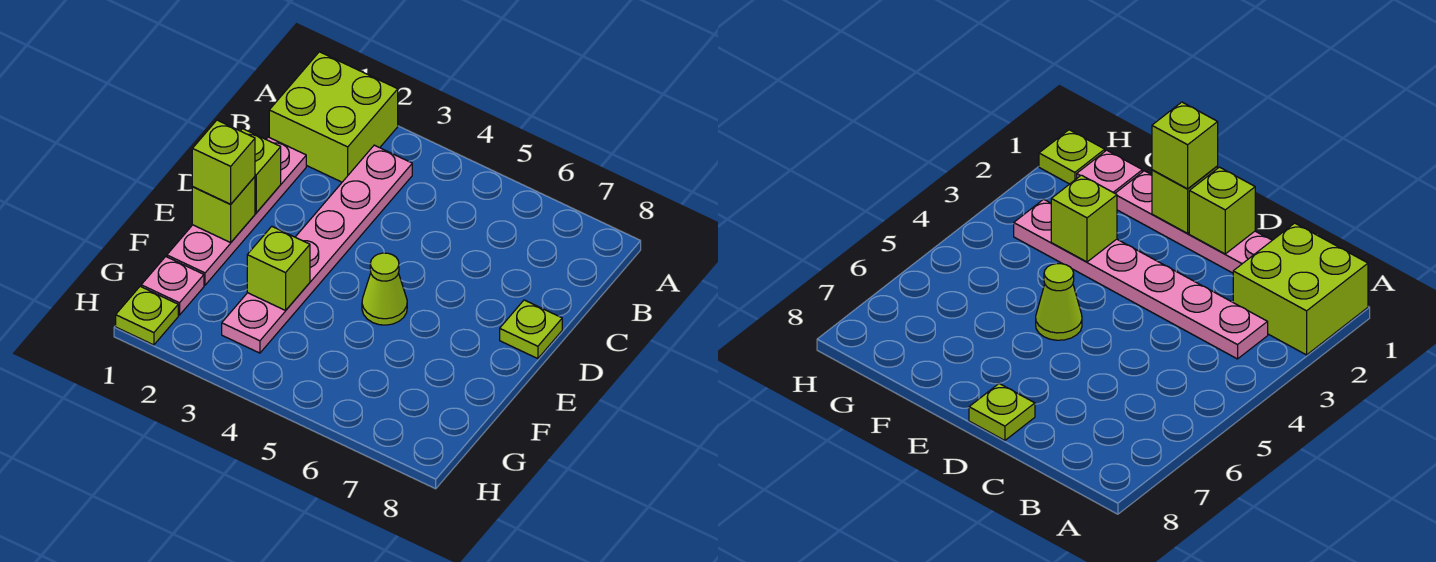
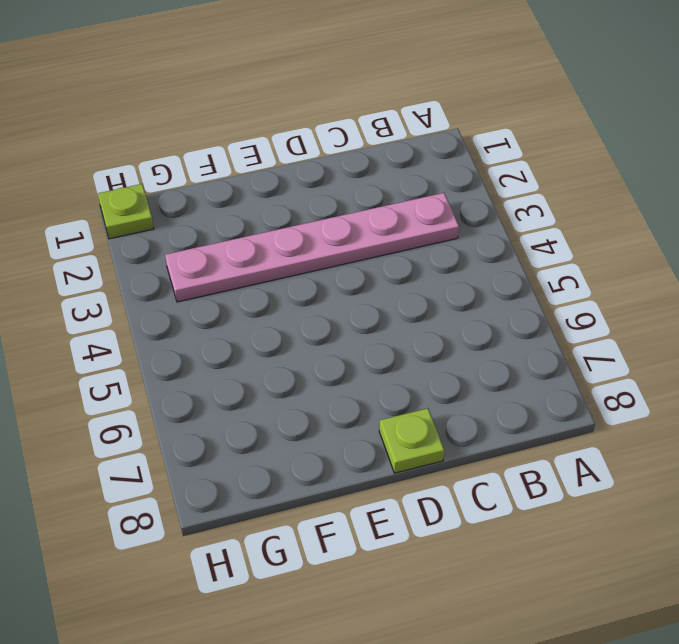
none -> lime 2x2 brick [269,52,398,182]
none -> pink 1x4 plate [167,137,306,285]

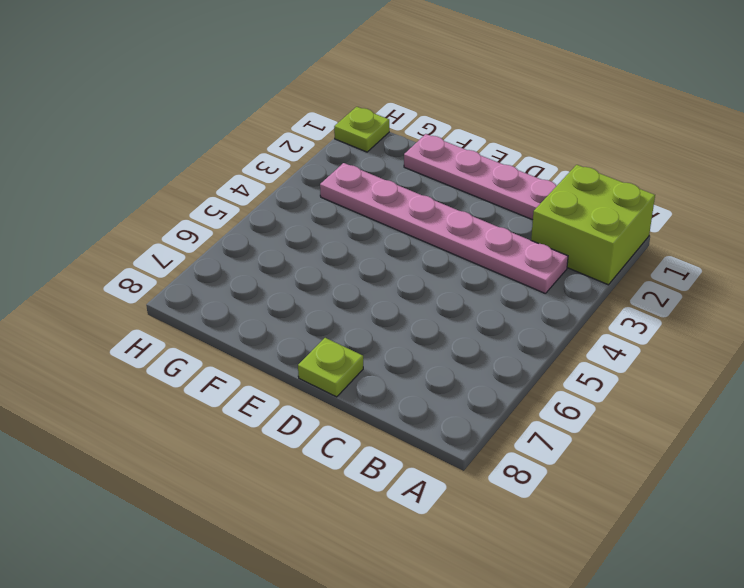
none -> lime 1x1 cone [362,253,407,325]
none -> pink 1x1 plate [141,257,204,315]

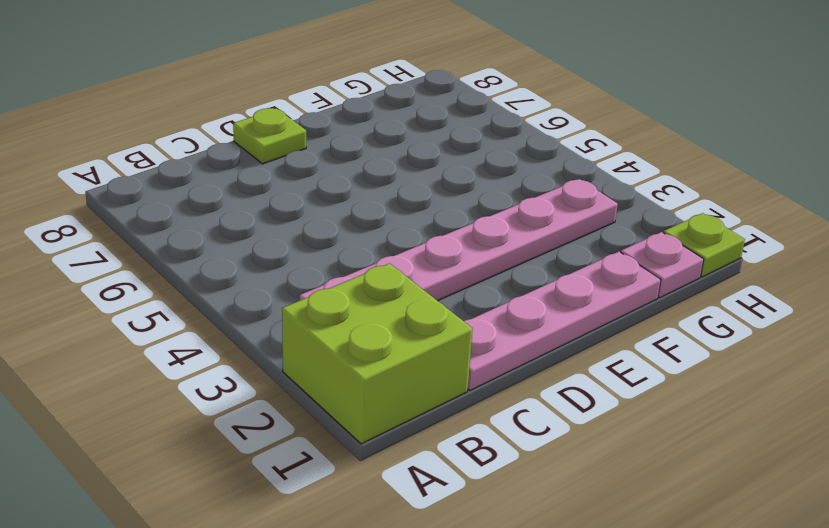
none -> lime 1x1 cone [362,253,407,325]
none -> lime 1x1 brick [241,129,281,213]

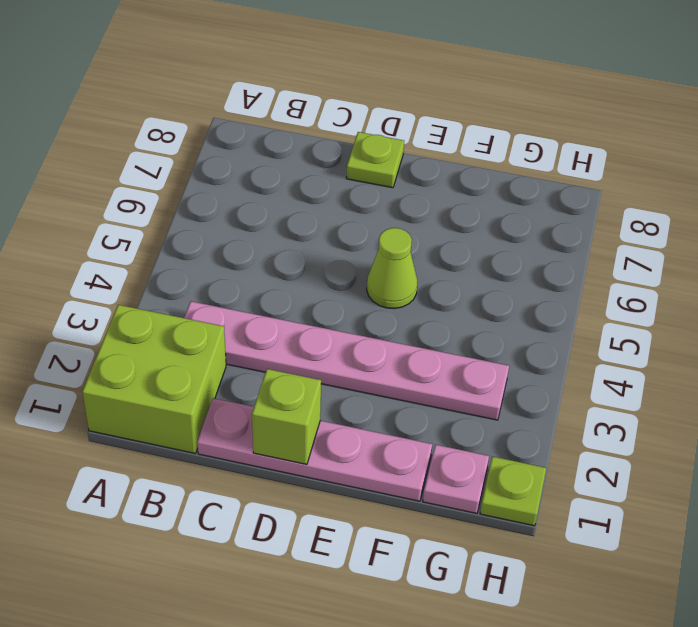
none -> lime 1x1 brick [192,177,255,243]
none -> lime 1x1 brick [247,226,310,310]

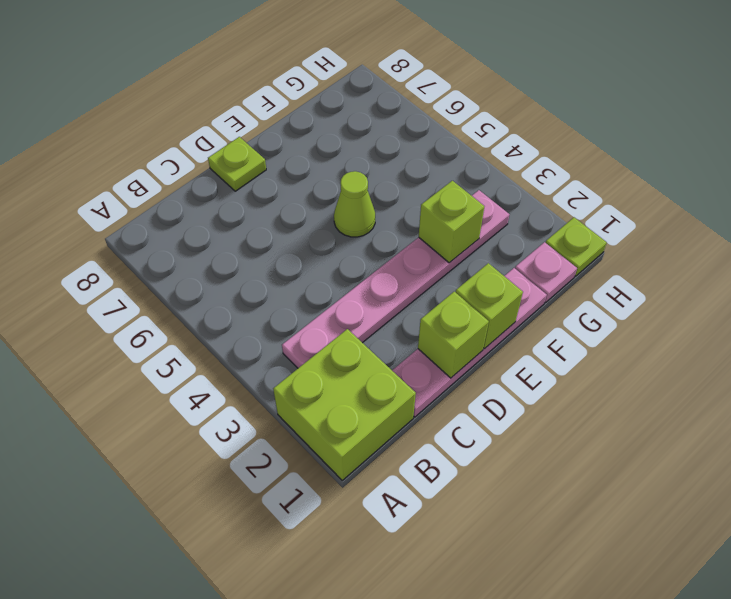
none -> lime 1x1 brick [192,120,255,204]

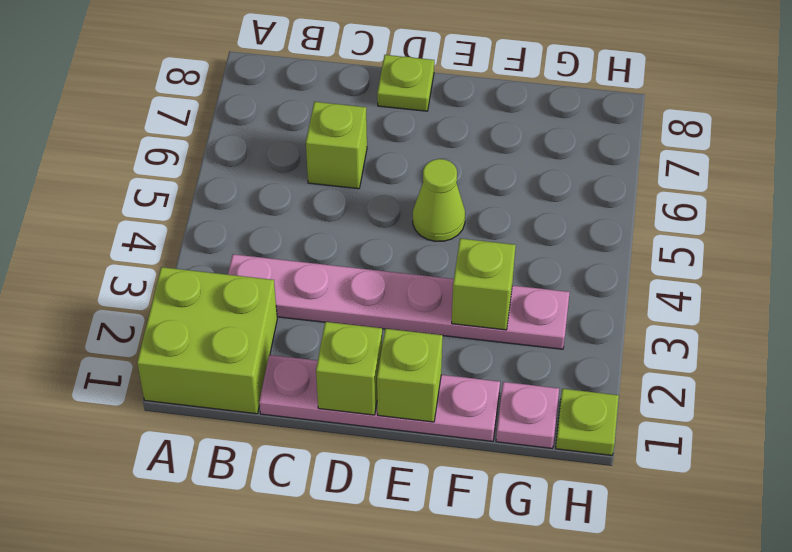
lime 1x1 brick [306,102,367,189] -> lime 1x1 brick moved to [192,120,255,204]

